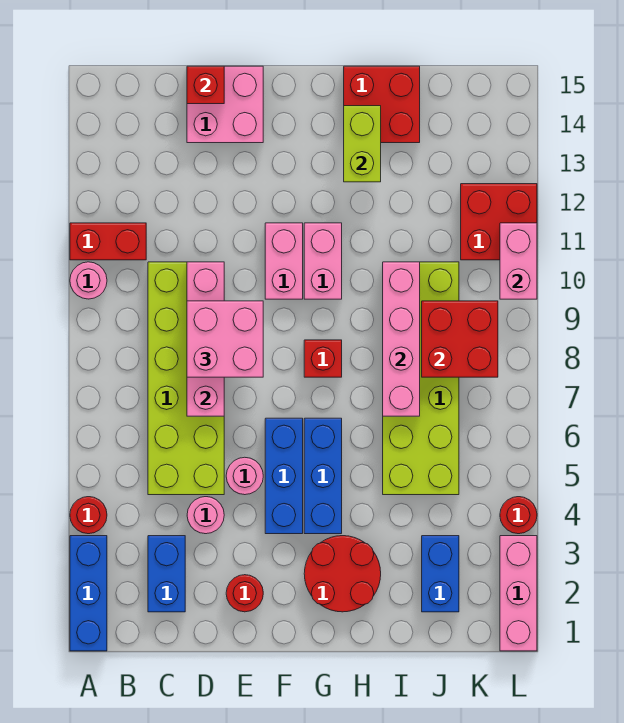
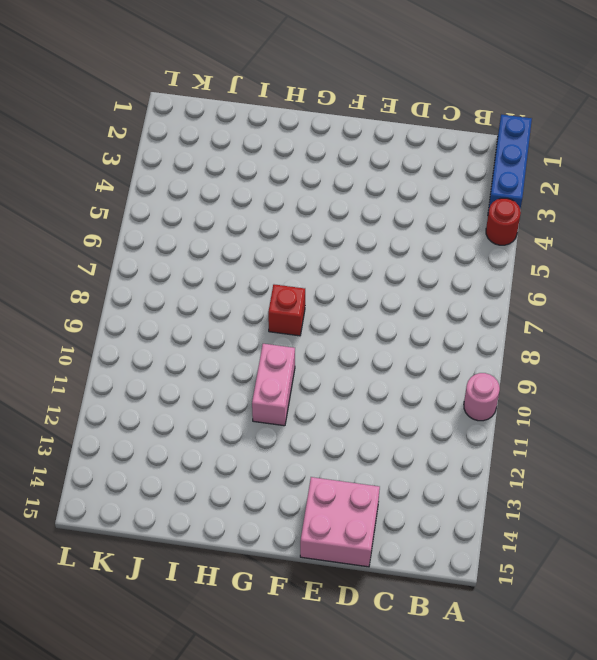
none -> red 1x2 brick [70,223,146,260]
none -> blue 1x2 brick [148,536,185,612]
none -> lime 2x6 brick [148,262,224,495]

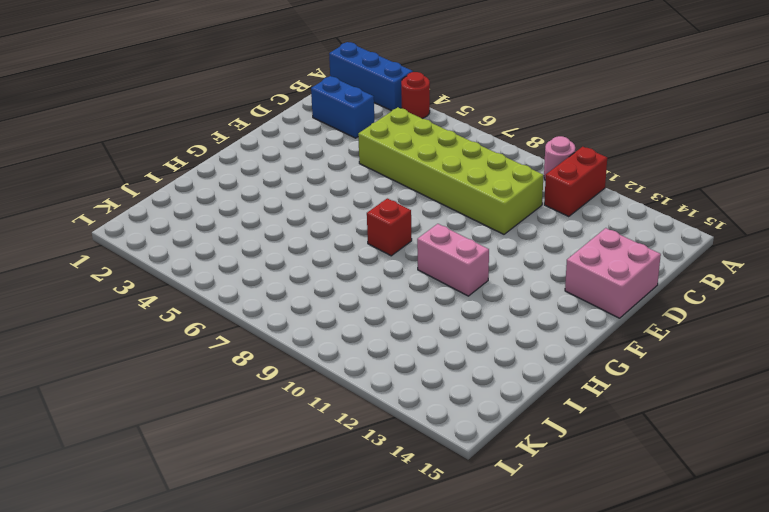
none -> pink 1x1 round brick [187,497,224,534]
none -> red 1x1 round brick [226,575,263,612]
none -> pink 1x1 round brick [226,457,263,495]

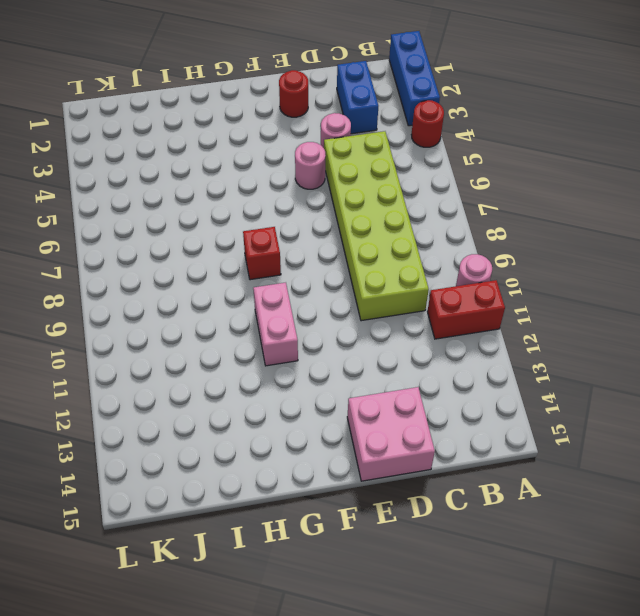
none -> blue 1x3 brick [265,418,303,534]
none -> pink 1x2 brick [265,223,303,299]
none -> red 2x2 round brick [304,536,381,612]

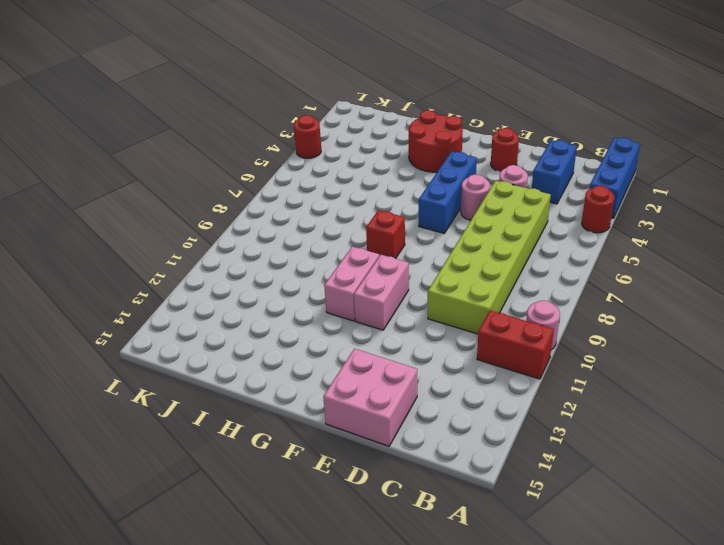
none -> blue 1x3 brick [304,418,342,534]
none -> red 2x2 brick [344,66,420,143]
none -> lime 2x6 brick [383,262,459,495]

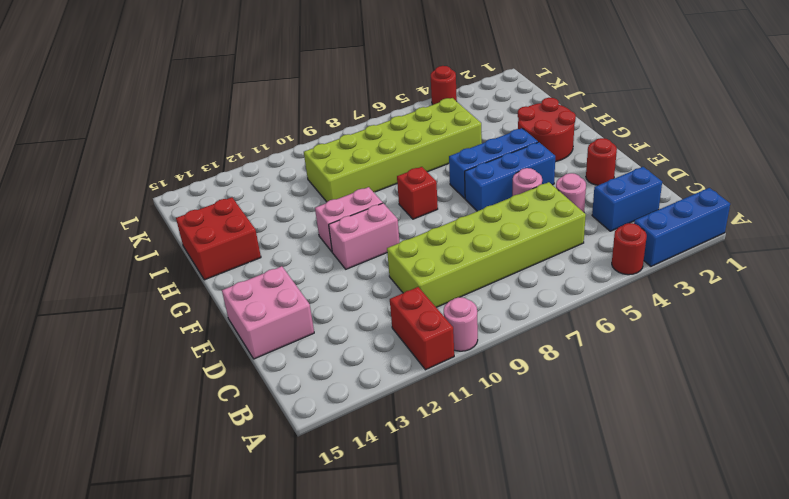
none -> blue 1x2 brick [422,536,459,612]
none -> red 2x2 brick [461,184,537,260]
none -> pink 1x3 brick [500,536,537,651]

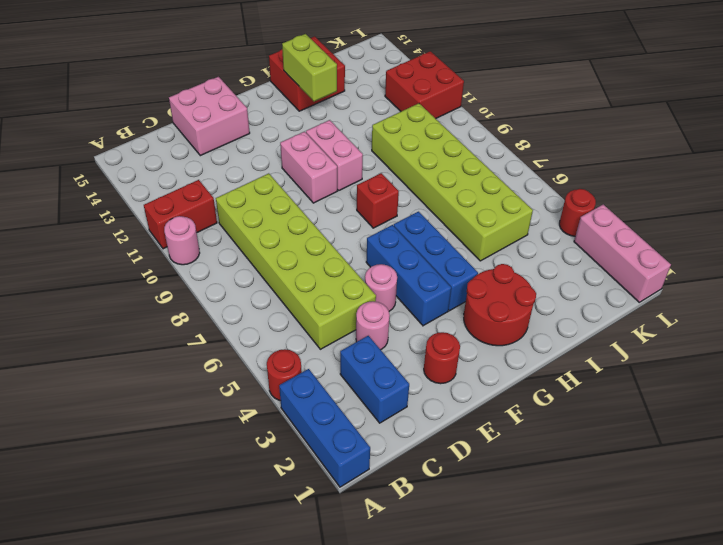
none -> blue 1x2 brick [422,536,459,612]
none -> pink 1x4 brick [187,262,224,416]
none -> red 1x1 brick [187,66,224,104]

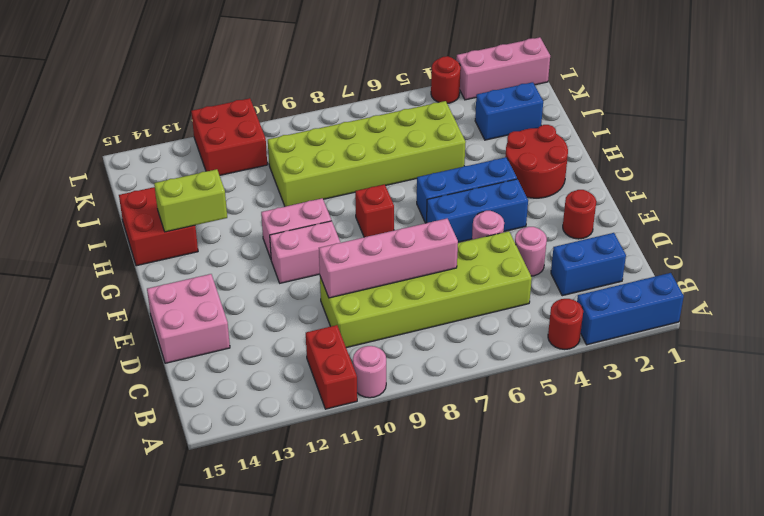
none -> red 1x1 brick [187,66,224,104]
none -> pink 1x4 brick [383,262,420,416]
none -> red 2x2 brick [422,301,498,377]

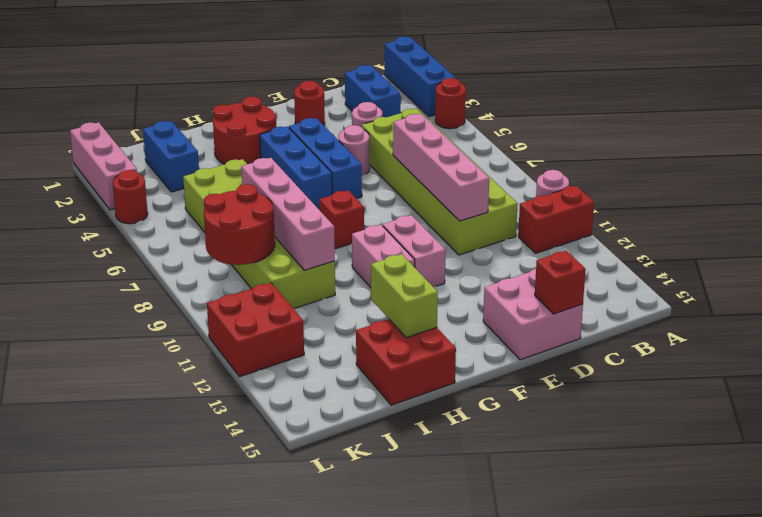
red 2x2 round brick [204,184,275,265] -> red 2x2 brick [422,301,498,377]
none -> pink 1x2 brick [500,223,537,299]
none -> pink 2x2 brick [187,301,263,377]

